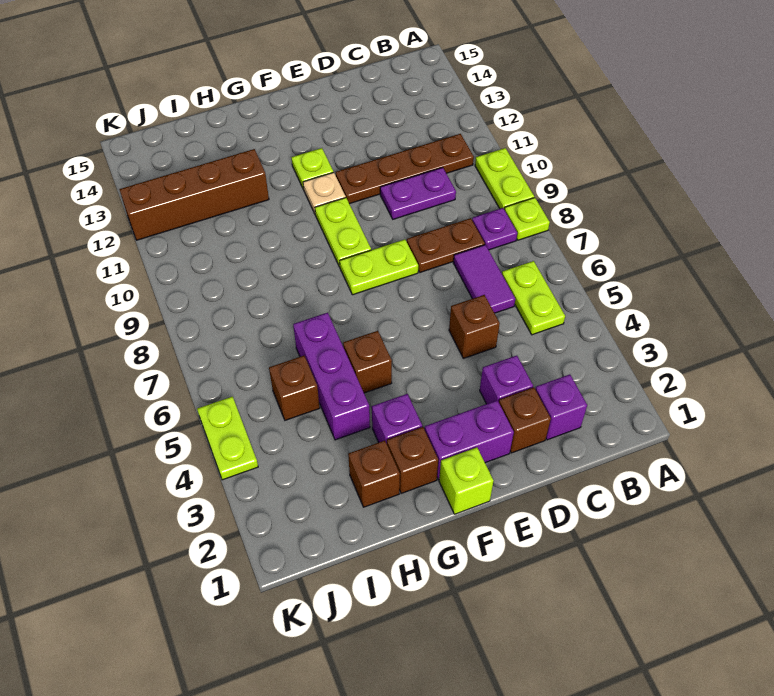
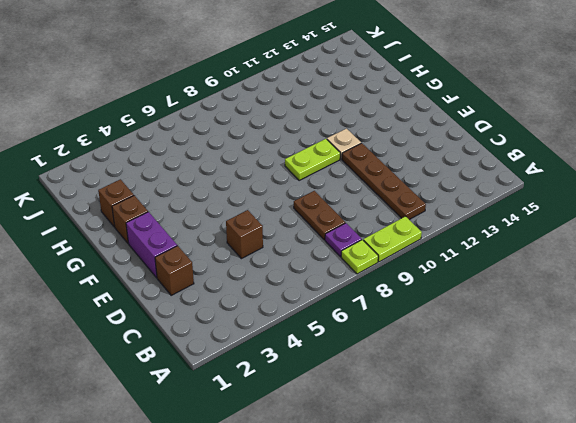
none -> lime 1x2 plate [502,261,565,335]
none -> purple 1x1 brick [535,375,587,440]
none -> purple 1x2 tile [453,245,515,313]

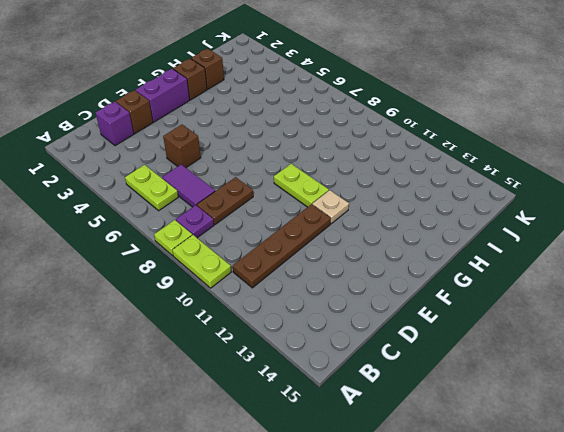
none -> purple 1x2 plate [380,168,456,219]
none -> purple 1x1 brick [480,356,533,404]
none -> lime 1x2 plate [340,239,418,295]

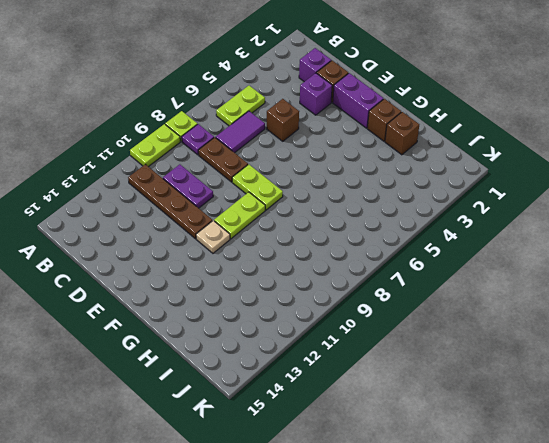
none -> lime 1x1 brick [439,447,494,514]
none -> lime 1x1 plate [291,148,333,189]
none -> purple 1x1 brick [372,394,422,444]

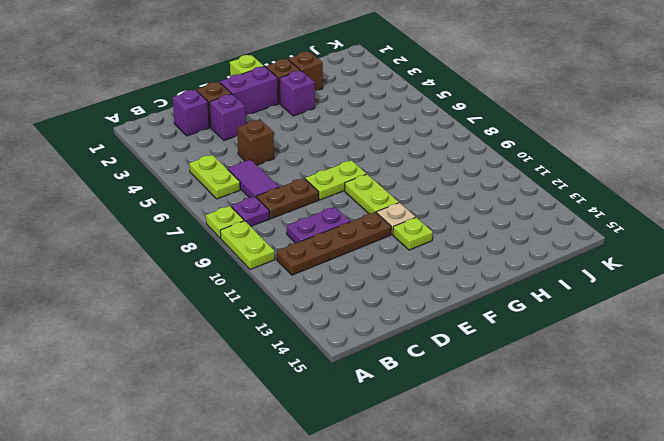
none -> brown 1x1 brick [343,331,392,393]
none -> purple 1x3 brick [293,313,370,440]
none -> brown 1x4 brick [119,149,269,240]

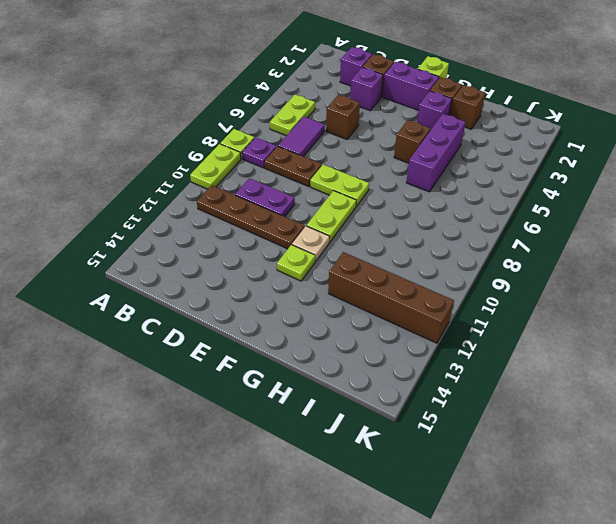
none -> brown 1x1 brick [269,356,320,420]
none -> lime 1x2 plate [197,397,258,480]

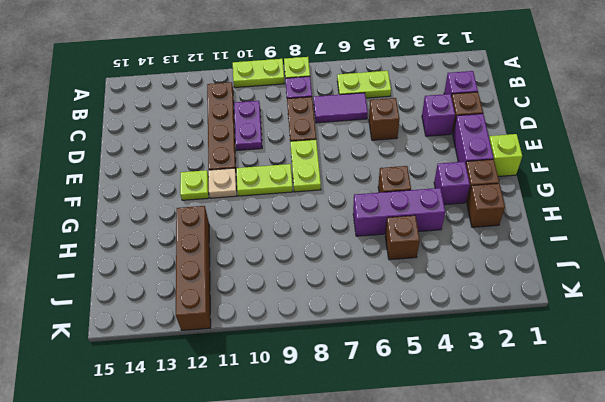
none -> lime 1x2 plate [197,397,258,480]

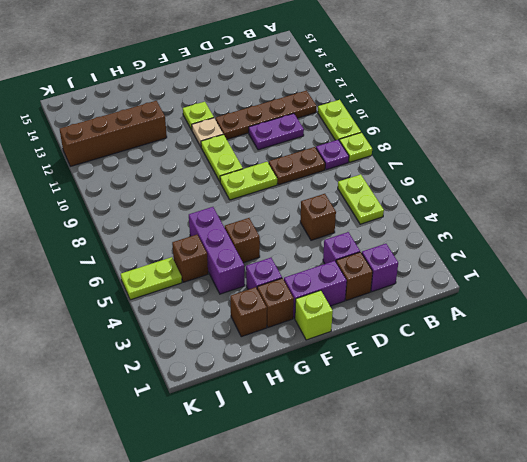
lime 1x2 plate [121,257,182,300] -> lime 1x2 plate turned to [197,397,258,480]
none -> purple 1x2 tile [453,245,515,313]

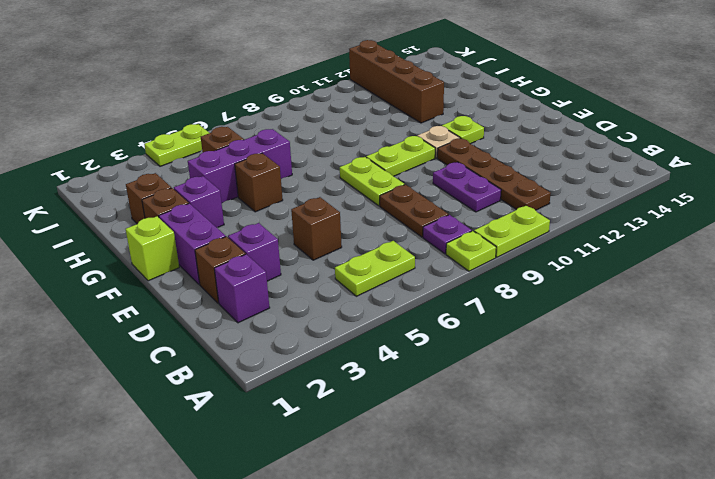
none -> purple 1x2 tile [453,245,515,313]

